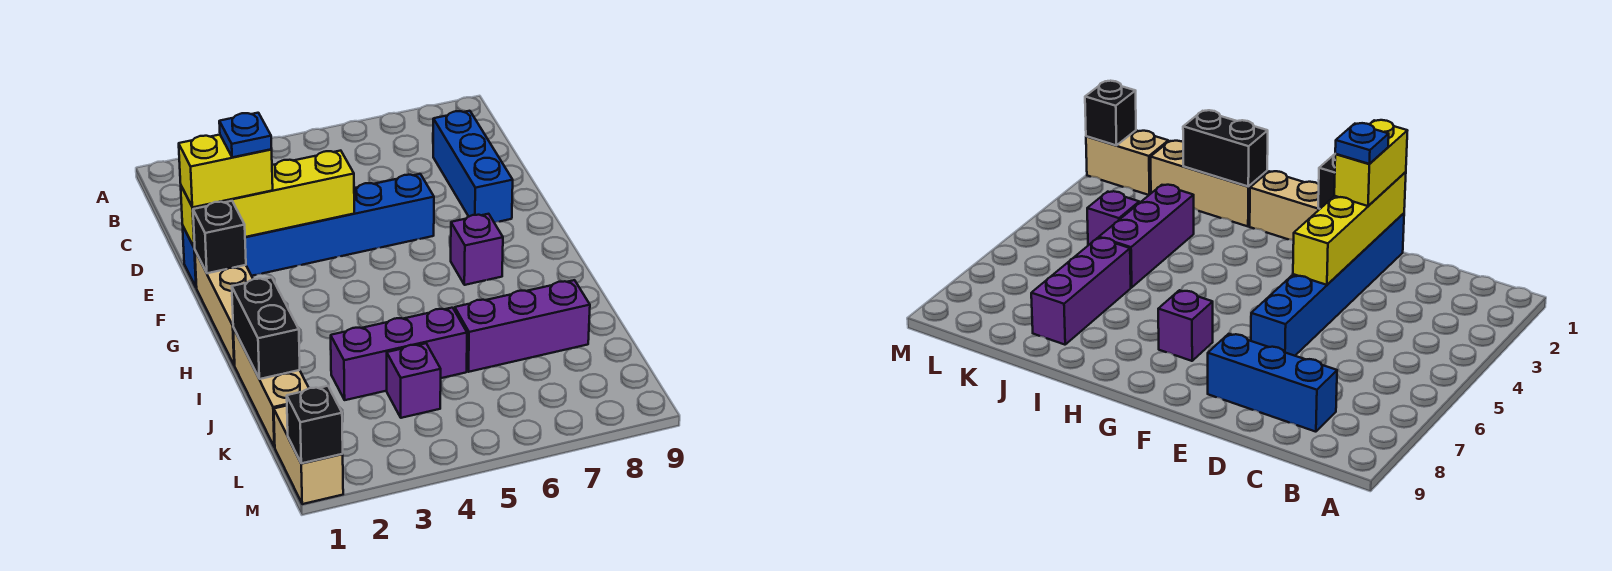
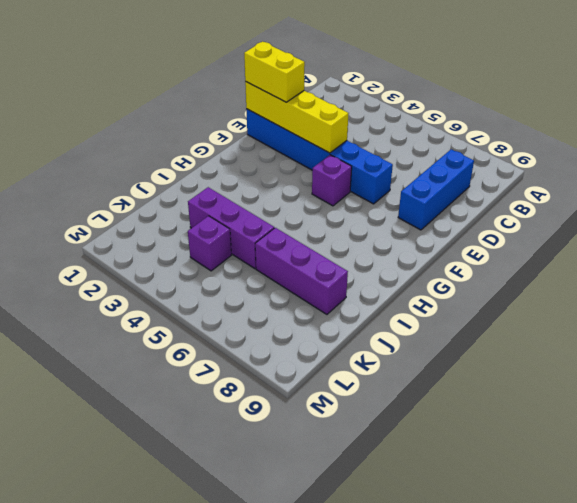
purple 1x1 brick [312,155,352,206] -> purple 1x1 brick moved to [451,214,503,285]
none -> tan 1x3 brick [195,251,253,366]
none -> tan 1x3 brick [233,328,309,447]
none -> tan 1x2 brick [274,406,343,504]

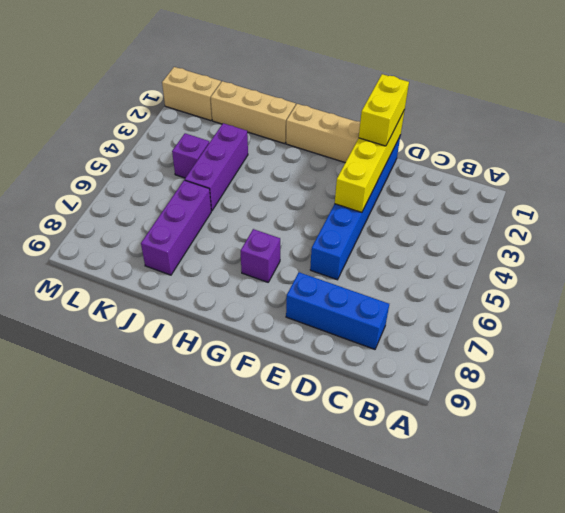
none -> black 1x1 brick [193,201,246,273]
none -> black 1x2 brick [232,277,300,379]
none -> black 1x1 brick [287,386,343,463]

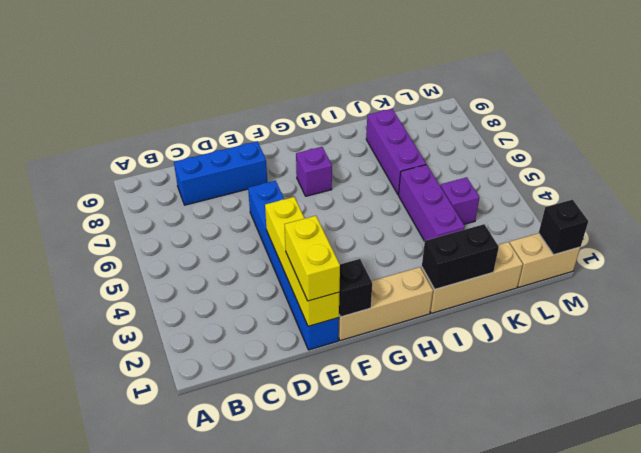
none -> blue 1x1 plate [219,113,272,157]

